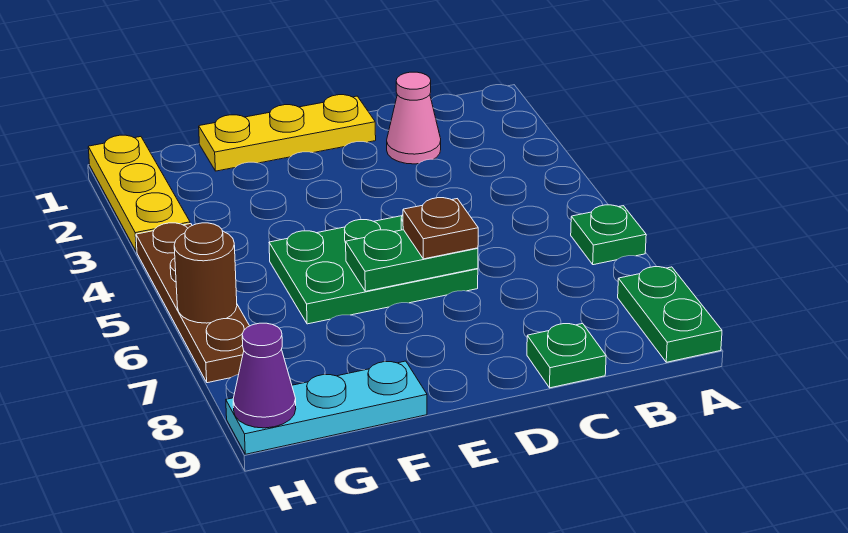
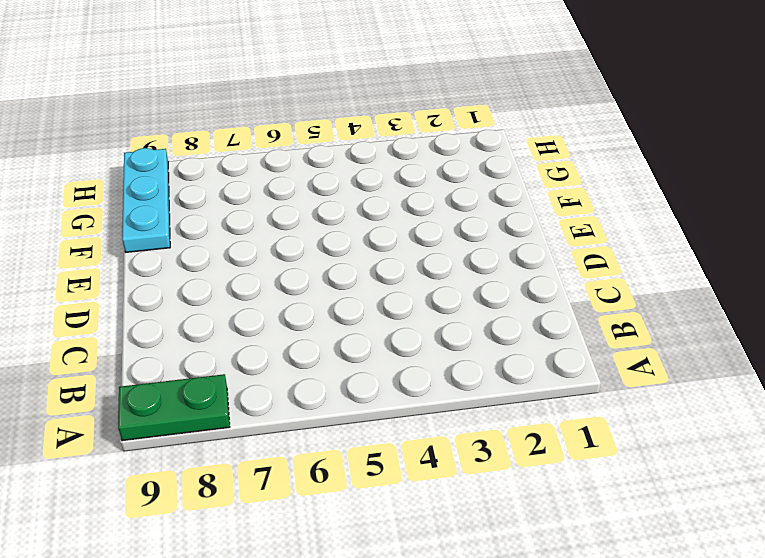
none -> green 1x1 plate [571,205,646,265]
none -> pink 1x1 cone [387,72,441,164]
none -> green 1x1 plate [527,323,606,388]

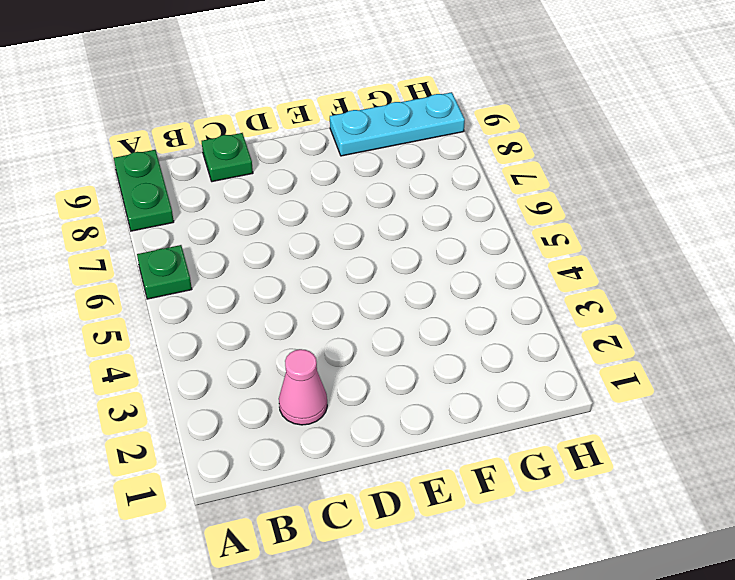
none -> yellow 1x3 plate [199,95,376,171]
none -> green 2x3 plate [269,215,478,324]
none -> yellow 1x3 plate [88,135,190,252]

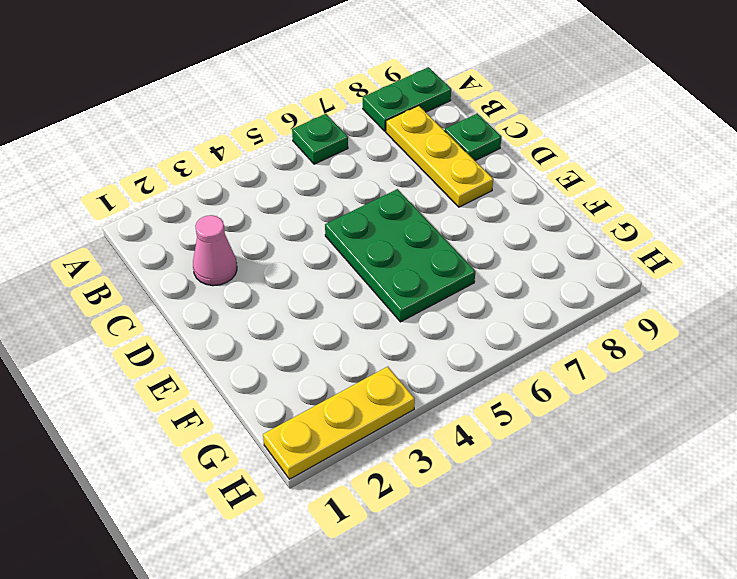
yellow 1x3 plate [386,106,493,207] -> yellow 1x3 plate moved to [199,95,376,171]
none -> cyan 1x3 plate [226,361,427,454]
none -> brown 1x4 plate [136,223,249,383]
none -> green 1x2 plate [346,230,478,291]

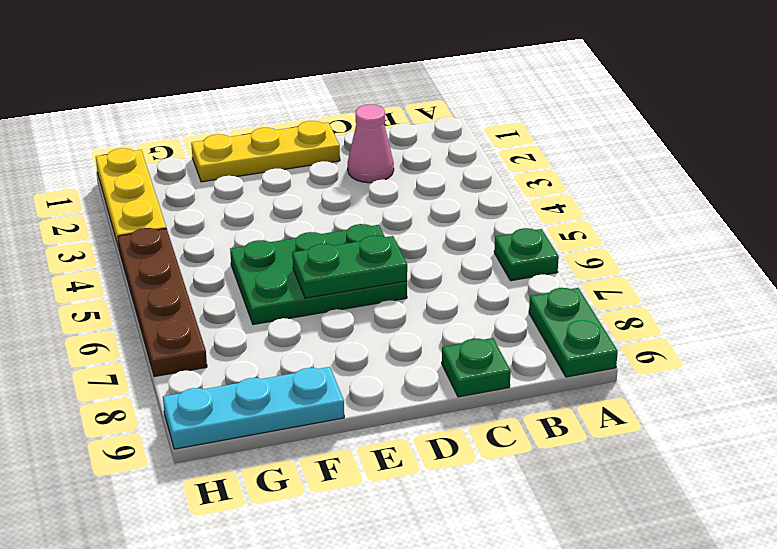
none -> brown 1x1 round brick [174,223,237,323]
none -> purple 1x1 cone [233,323,296,428]
none -> brown 1x1 plate [403,198,478,259]

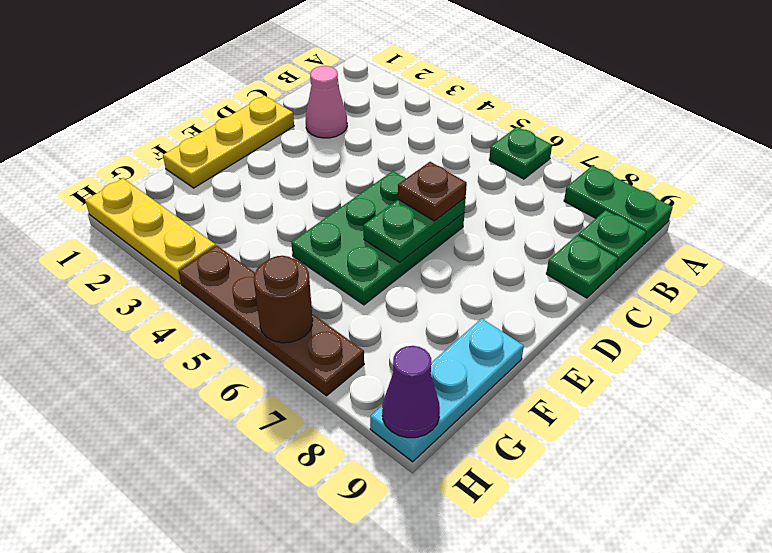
green 1x1 plate [578,210,646,270] -> none

